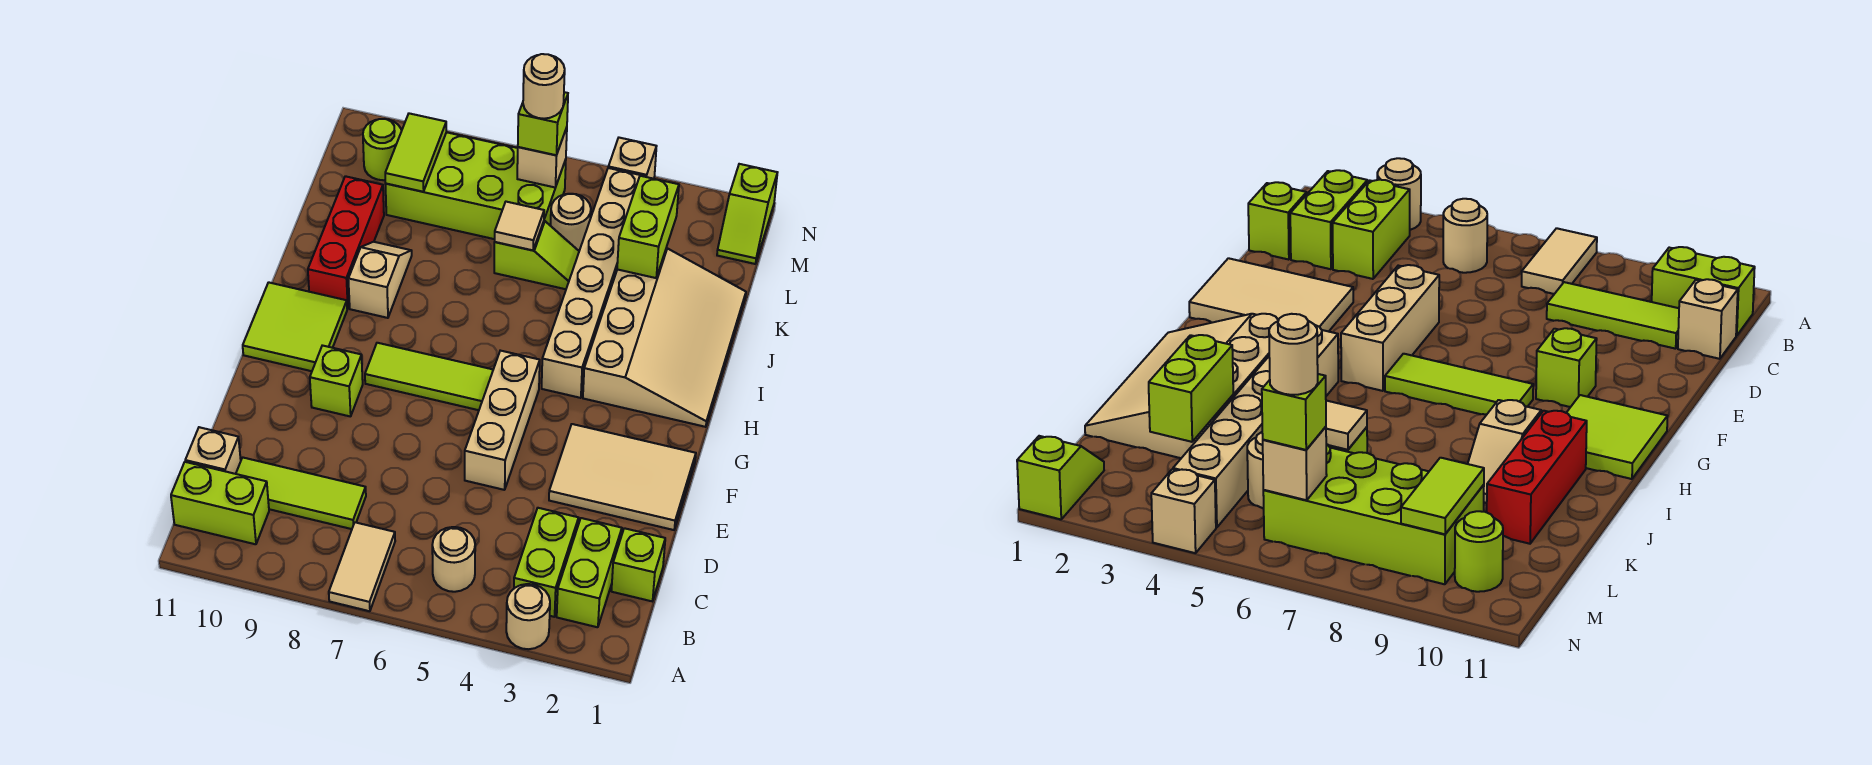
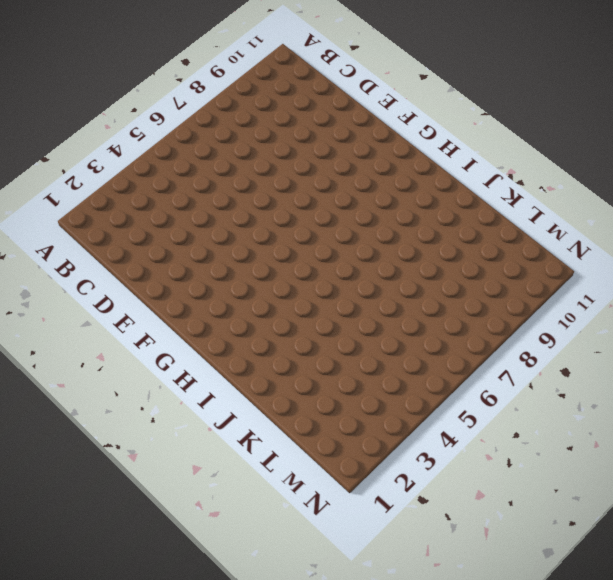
none -> tan 1x1 round brick [506,584,550,649]
none -> tan 1x2 tile [329,522,395,611]
none -> lime 1x2 brick [557,518,622,627]
none -> lime 1x2 brick [514,508,579,617]

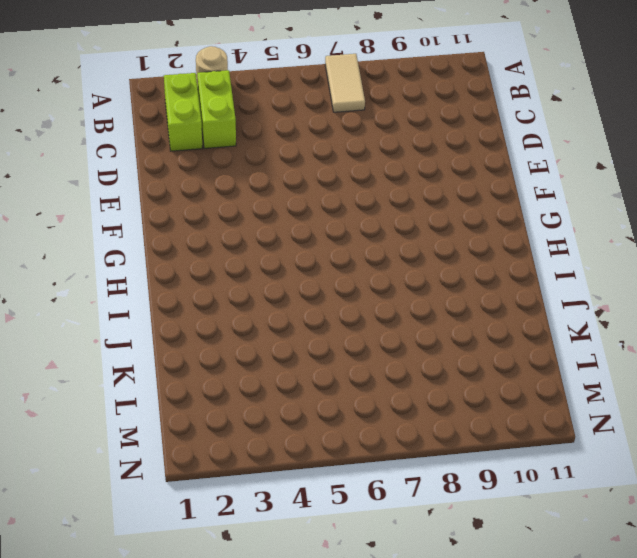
none -> tan 1x1 round brick [432,527,475,592]
none -> lime 1x2 brick [171,462,269,544]
none -> lime 1x1 brick [612,528,665,601]
none -> lime 1x3 tile [236,457,366,529]

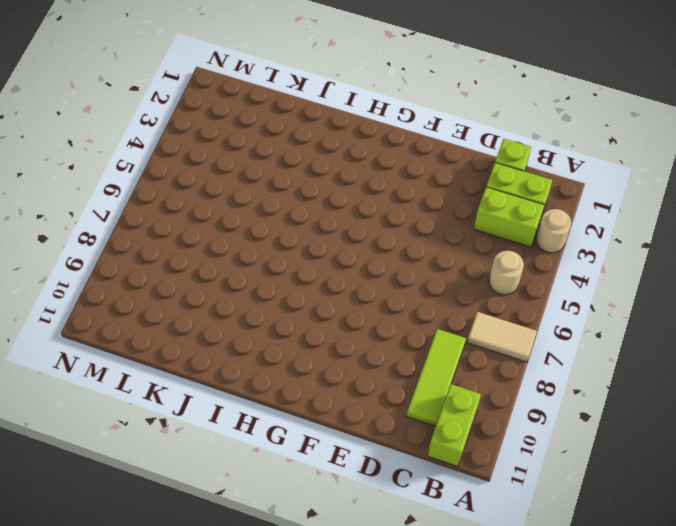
none -> tan 1x1 brick [185,427,241,474]
none -> tan 2x3 tile [549,424,696,530]
none -> tan 1x3 brick [465,351,540,490]
none -> lime 1x1 brick [310,345,363,417]

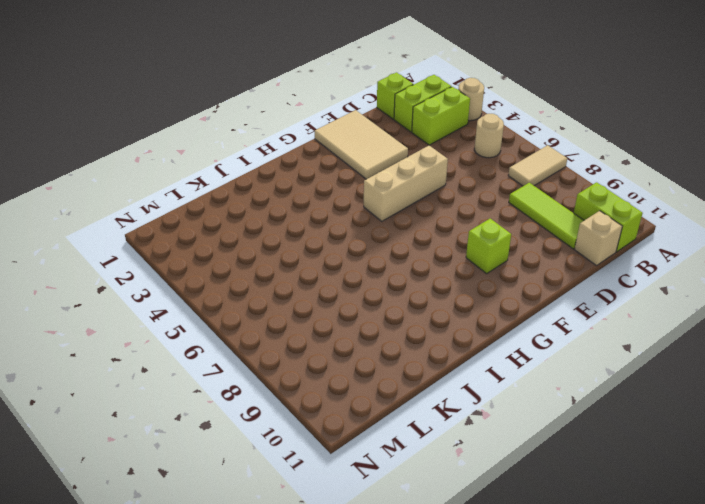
none -> lime 1x3 tile [365,343,493,410]
none -> lime 2x2 tile [243,282,347,371]
none -> tan 3x4 slope [583,248,746,427]
none -> tan 1x6 brick [542,168,646,398]

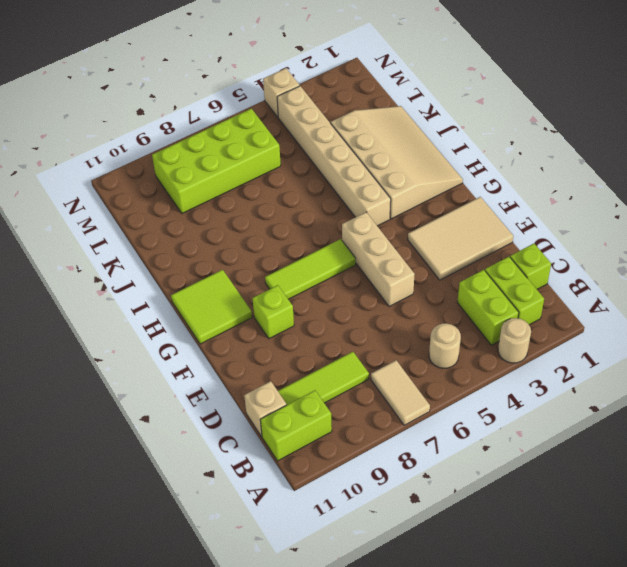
none -> tan 1x2 slope [348,242,412,318]
none -> red 1x3 brick [308,176,384,309]
none -> lime 1x2 slope [494,221,579,289]
none -> tan 1x1 round brick [551,194,591,251]

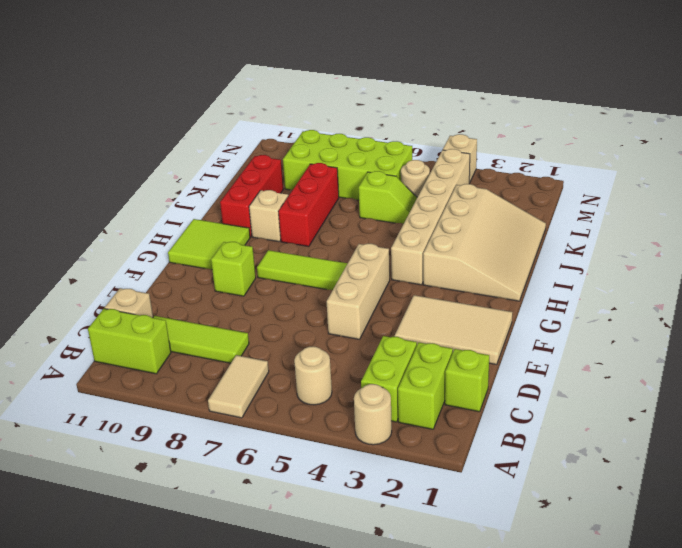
red 1x3 brick [279,163,339,246] -> none
none -> lime 1x2 slope [717,164,778,264]
none -> lime 1x1 round brick [363,119,402,180]
none -> lime 1x2 brick [617,176,679,278]
none -> tan 1x1 tile [495,202,544,250]

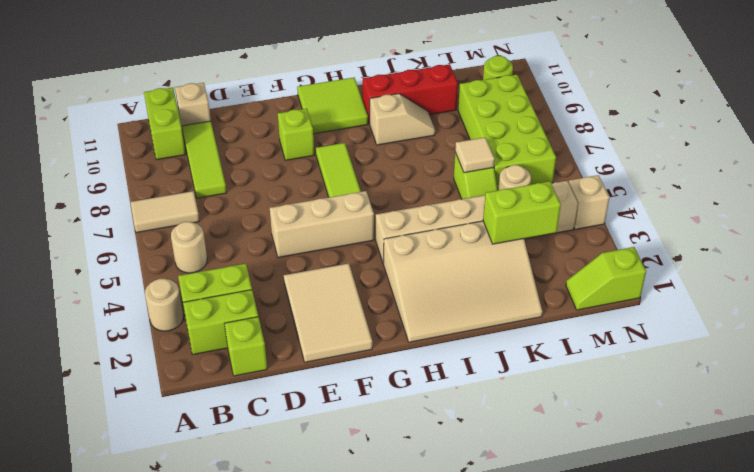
none -> lime 1x2 tile [385,113,446,192]
none -> tan 1x1 brick [517,127,567,188]
none -> lime 1x1 brick [518,92,568,155]
none -> tan 1x1 round brick [523,54,565,119]

